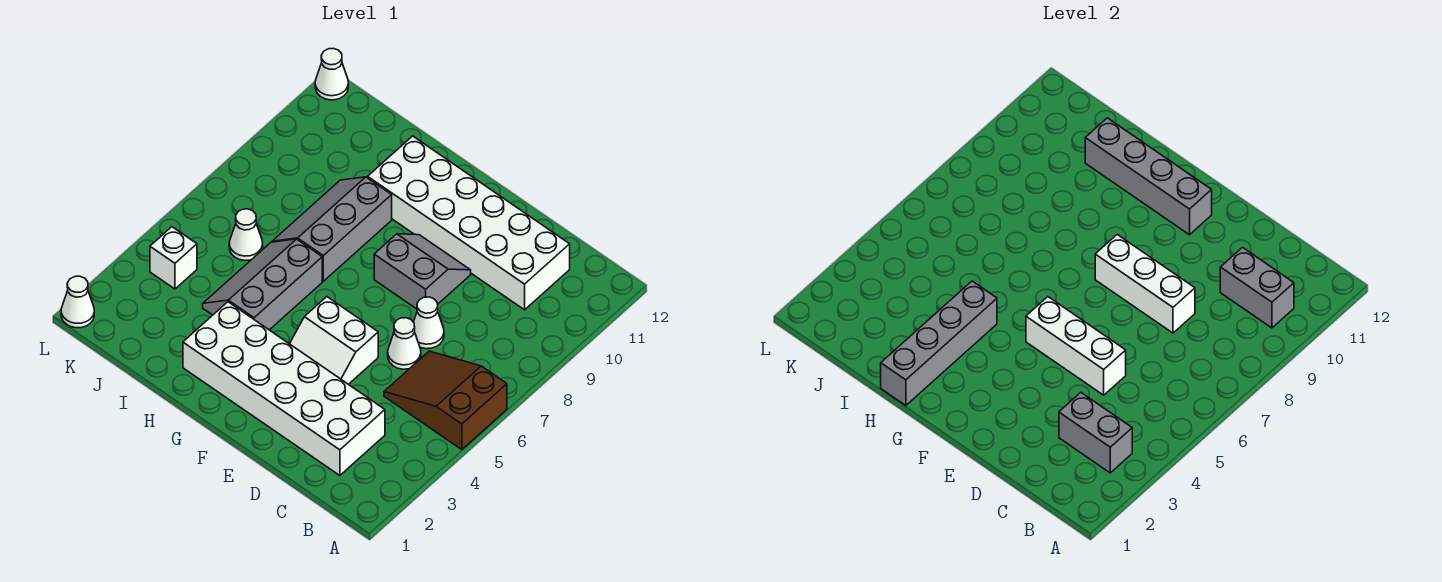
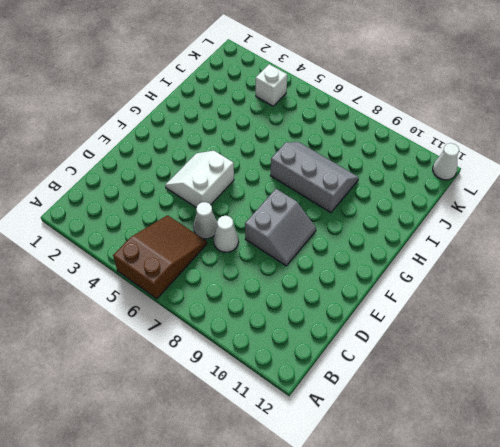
none -> white 2x6 brick [183,302,385,475]
none -> white 2x6 brick [368,136,570,310]
none -> grey 2x3 slope [203,239,322,330]

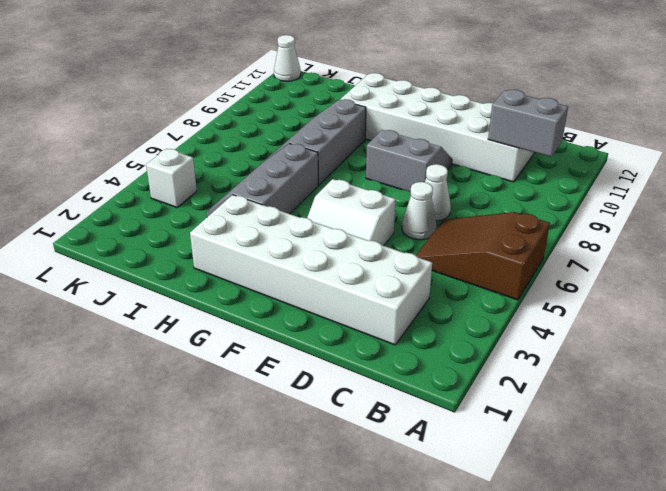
none -> white 1x1 cone [229,209,263,261]
none -> white 1x1 cone [61,276,94,328]
none -> grey 1x2 brick [1059,393,1132,473]

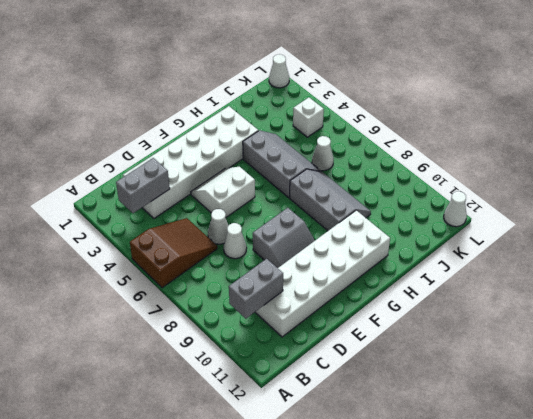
none -> white 1x3 brick [1026,297,1126,395]
none -> white 1x3 brick [1095,235,1195,333]
none -> grey 1x4 brick [1085,118,1212,235]

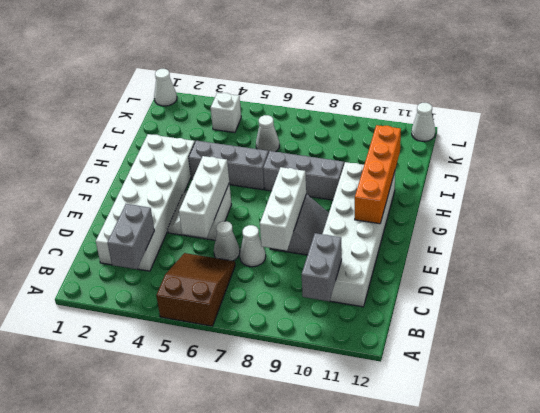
orange 1x4 brick [355,125,401,224] -> grey 1x4 brick [1085,118,1212,235]
none -> grey 1x4 brick [881,281,997,406]

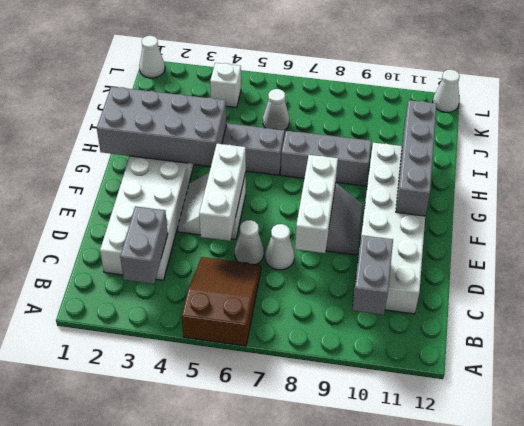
grey 2x4 brick [97,87,227,166] -> grey 1x4 brick [881,281,997,406]

